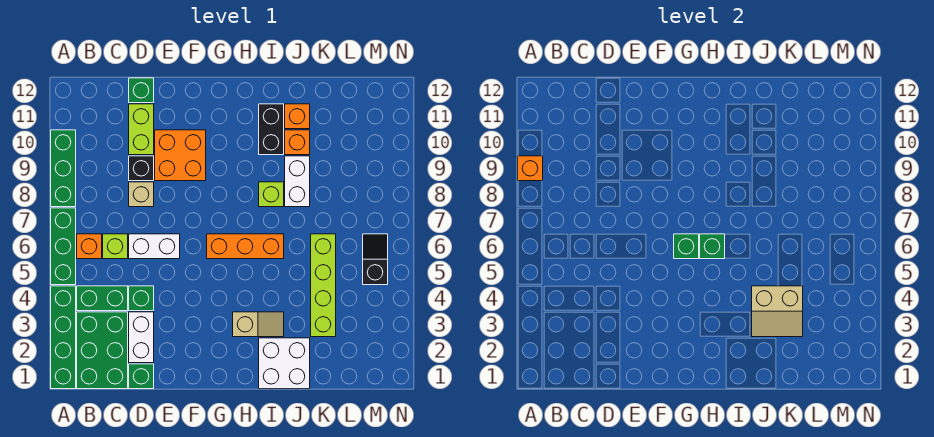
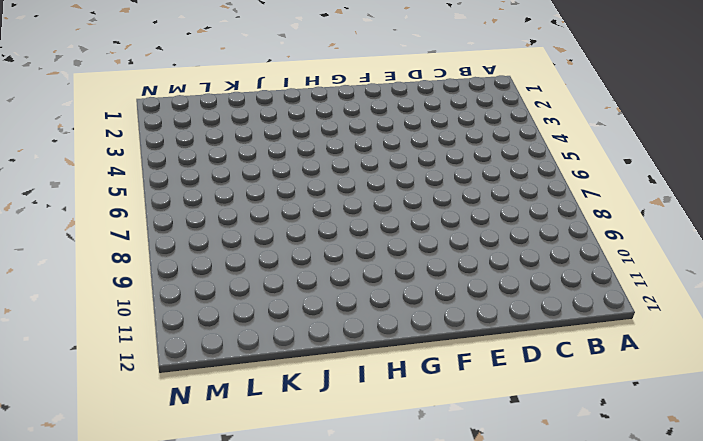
none -> green 1x4 brick [51,286,76,389]
none -> green 1x3 brick [51,208,76,285]
none -> green 1x3 brick [51,130,76,207]
none -> green 2x3 brick [77,312,128,389]

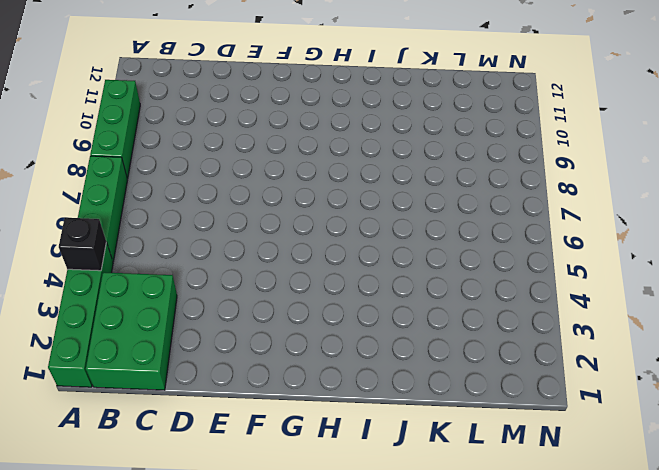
black 1x1 brick [59,218,106,271] -> black 1x1 brick moved to [129,156,154,181]
none -> green 1x2 brick [77,286,128,311]
none -> orange 1x1 brick [77,234,102,259]
none -> lime 1x1 brick [103,234,128,259]
none -> green 1x1 brick [129,364,154,389]

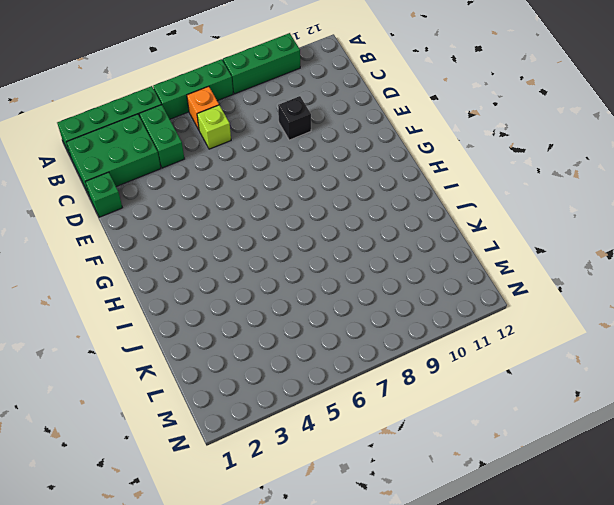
none -> white 1x2 brick [129,312,154,363]
none -> green 1x1 brick [129,286,154,311]
none -> white 1x2 brick [129,234,180,259]
none -> tan 1x1 brick [129,182,154,207]

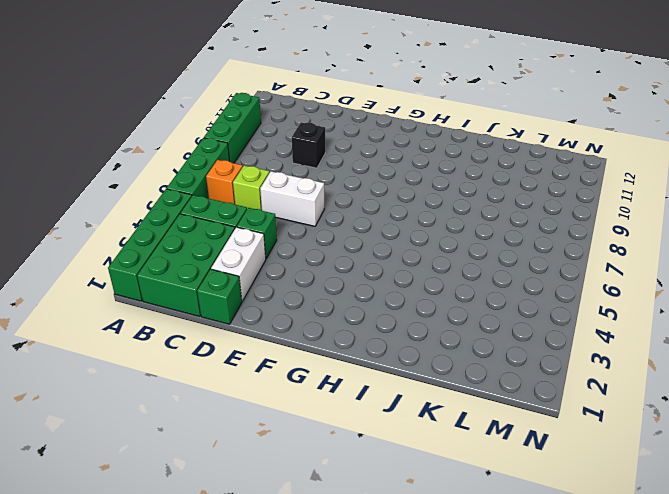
none -> tan 1x1 brick [129,182,154,207]
none -> lime 1x2 brick [129,104,154,155]
none -> green 1x1 brick [129,78,154,103]
none -> orange 2x2 brick [155,130,206,181]

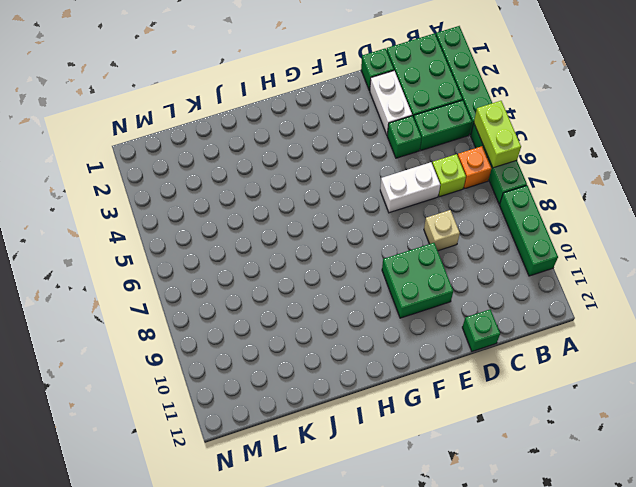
lime 1x2 brick [474,101,521,168] -> lime 1x2 brick moved to [129,104,154,155]
green 2x2 brick [382,243,453,318] -> orange 2x2 brick [155,130,206,181]
none -> black 1x1 brick [129,156,154,181]
none -> orange 1x3 brick [207,234,284,259]
none -> tan 1x2 slope [233,312,284,337]
none -> white 2x2 brick [259,338,310,389]

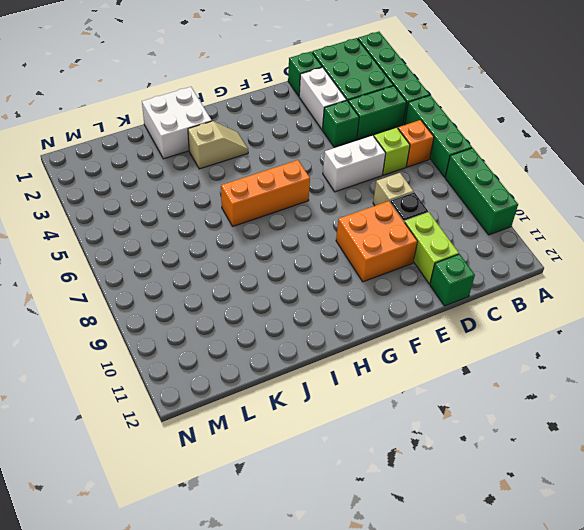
tan 1x2 slope [188,121,248,169] -> tan 1x2 slope turned to [233,312,284,337]
none -> lime 1x1 brick [259,182,284,207]
none -> black 1x2 brick [259,104,284,155]
none -> white 1x2 brick [285,156,310,207]
none -> orange 1x1 brick [285,130,310,155]

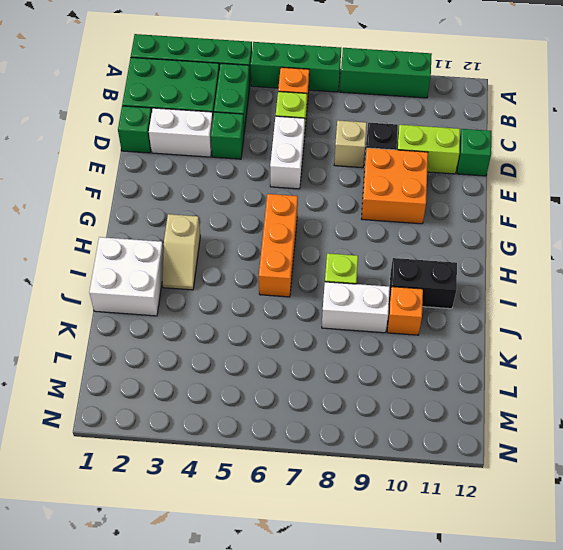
none -> orange 1x1 brick [285,104,310,129]
none -> lime 1x4 brick [311,234,336,337]
none -> black 1x2 slope [363,234,388,285]
none -> orange 1x1 brick [518,156,543,181]

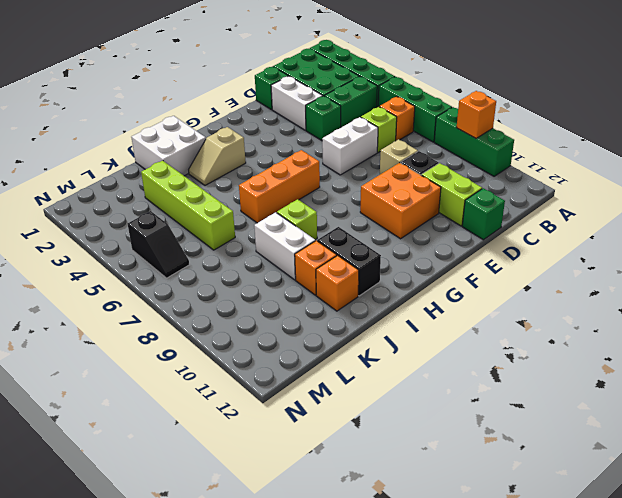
none -> green 1x1 brick [674,234,699,259]
none -> green 1x1 brick [700,234,725,259]
none -> tan 2x2 slope [752,286,803,337]

